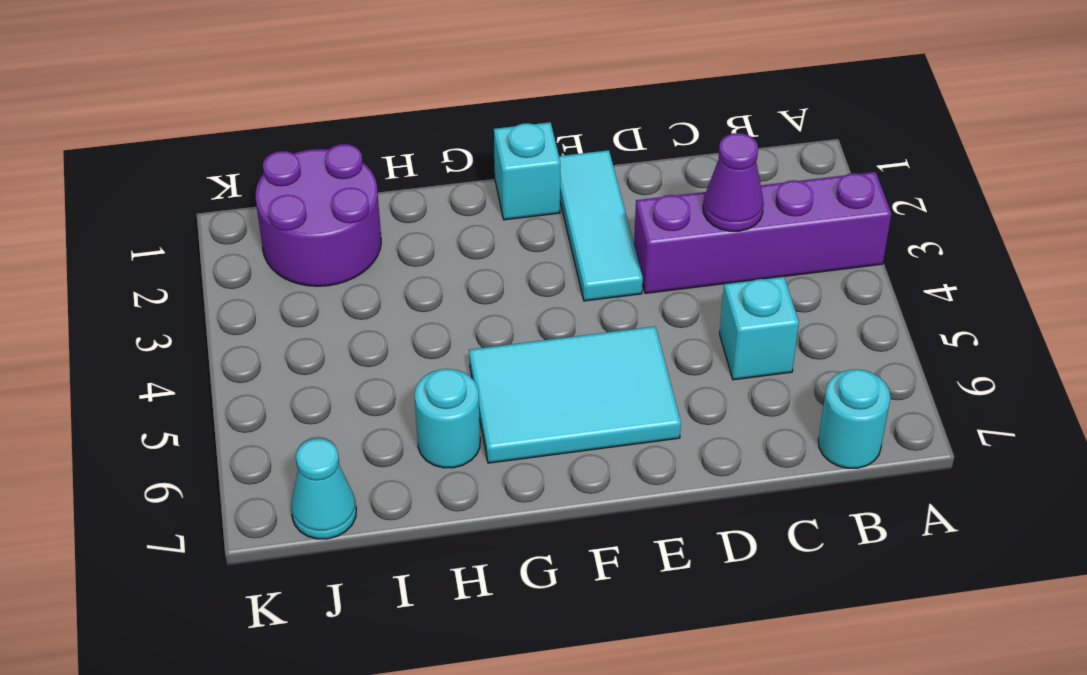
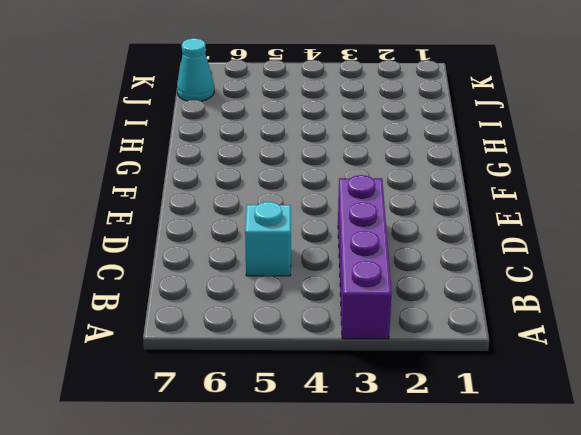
none -> cyan 1x1 round brick [818,369,890,468]
none -> cyan 1x3 tile [559,150,643,301]

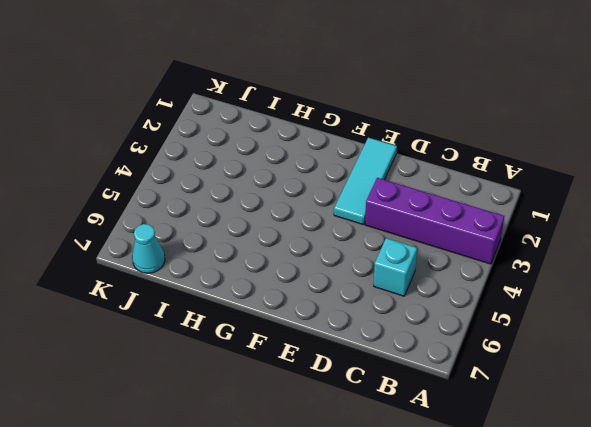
none -> cyan 1x1 round brick [818,369,890,468]
none -> cyan 2x3 tile [469,326,681,463]

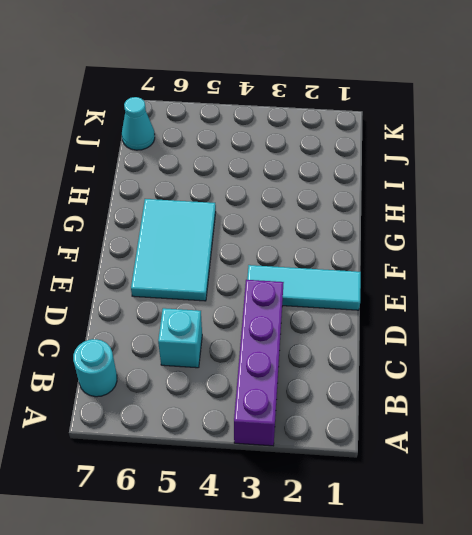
none -> cyan 1x1 brick [494,122,560,220]
none -> cyan 1x1 round brick [415,369,480,468]

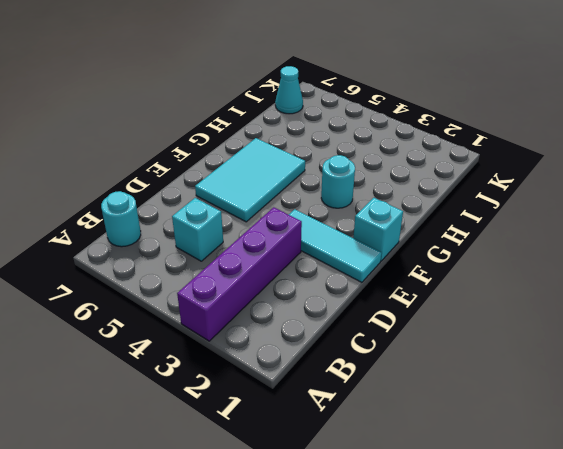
cyan 1x1 round brick [321,155,355,208] -> cyan 1x1 round brick moved to [415,369,480,468]
none -> purple 2x2 round brick [256,144,381,286]
none -> purple 1x1 cone [703,133,764,231]

